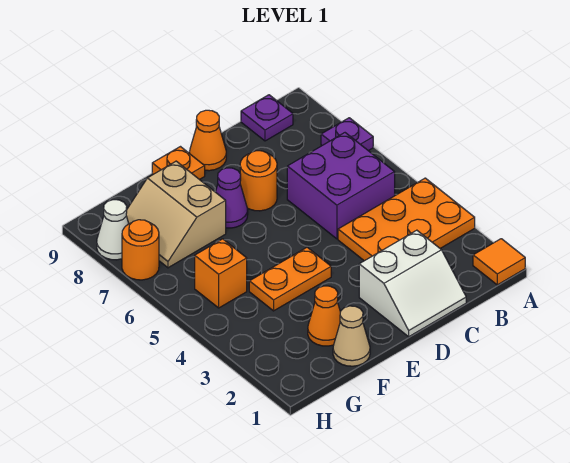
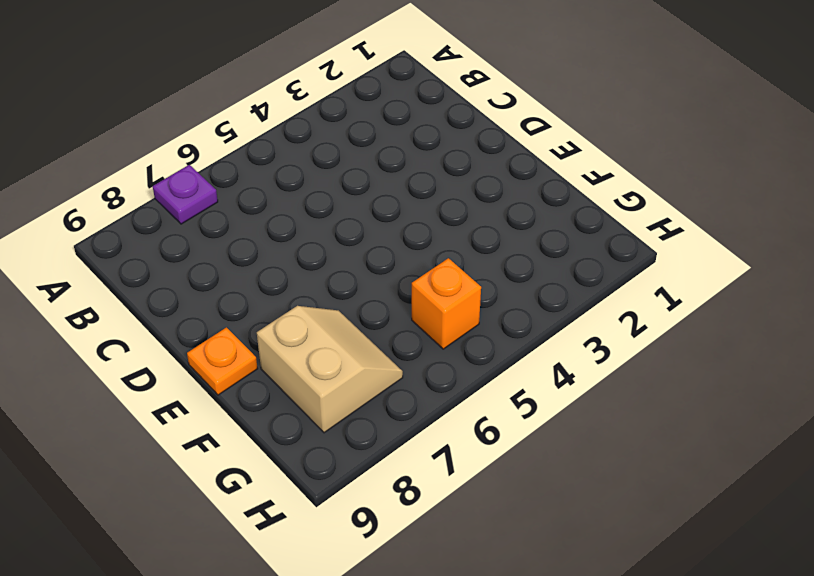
tan 2x2 slope [257,306,403,433] -> tan 2x2 slope turned to [126,161,226,268]
none -> orange 1x1 tile [473,239,525,285]
none -> orange 2x3 plate [338,178,475,261]
none -> purple 2x2 brick [287,133,395,239]

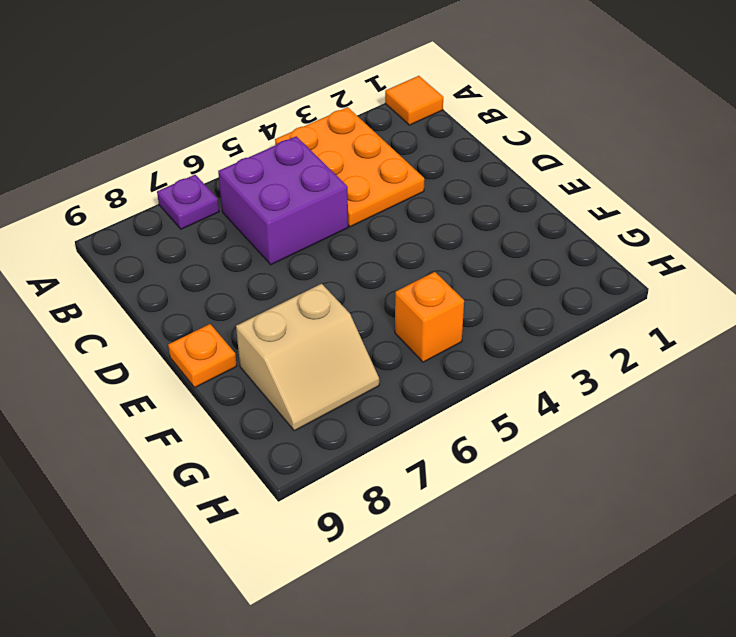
none -> purple 1x1 plate [241,95,293,141]
none -> white 2x2 slope [359,230,466,337]
none -> orange 1x1 round brick [240,151,277,211]

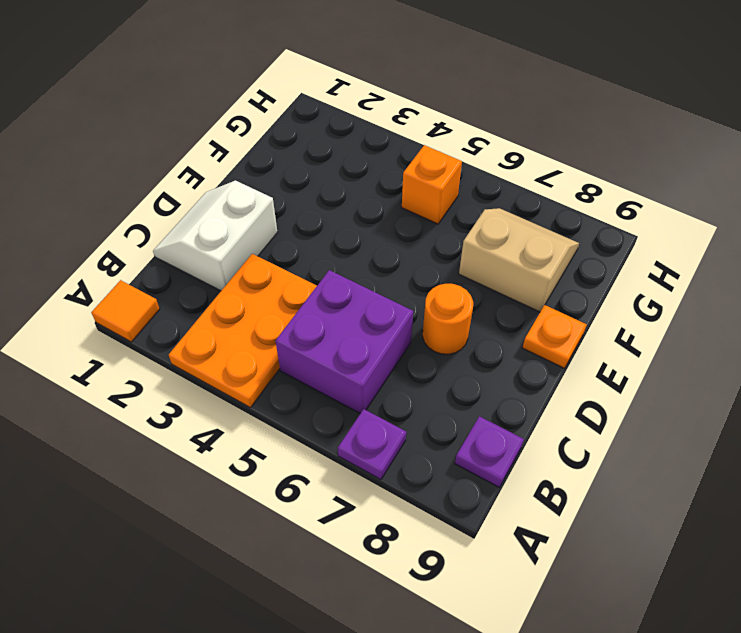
none -> orange 1x1 cone [189,110,226,171]
none -> orange 1x2 plate [249,247,331,311]
none -> purple 1x1 cone [215,168,248,228]

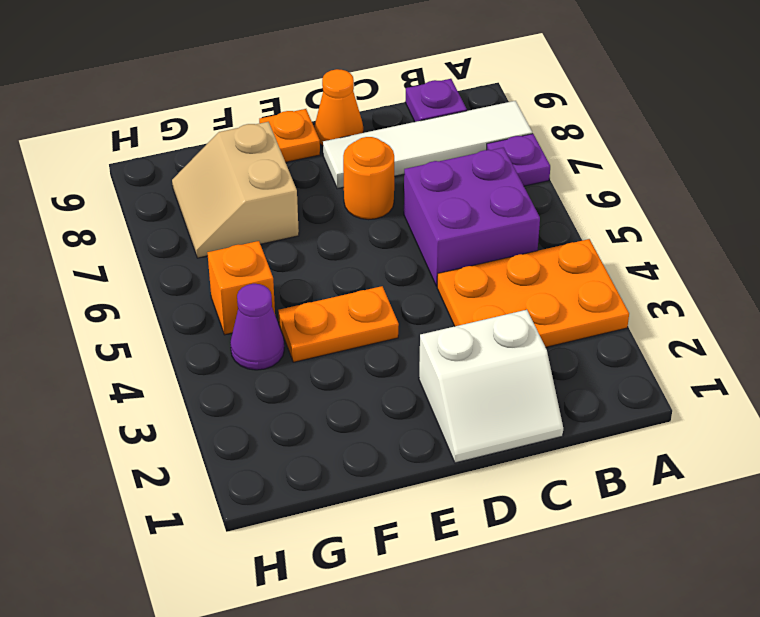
white 1x4 tile [323,101,532,189] -> none
purple 1x1 cone [230,284,284,370] -> purple 1x1 cone moved to [215,168,248,228]
none -> orange 1x1 tile [473,239,525,285]
none -> tan 1x1 cone [333,306,370,366]
none -> orange 1x1 cone [308,286,340,346]

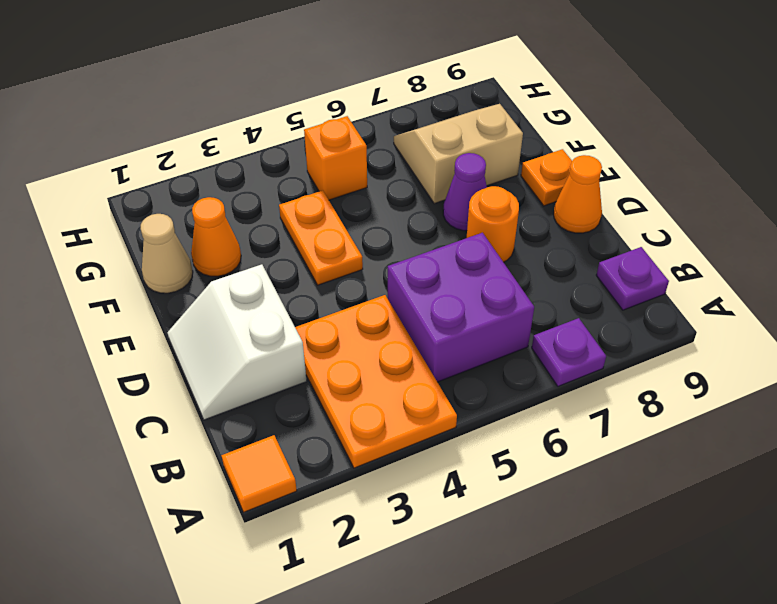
none -> orange 1x1 round brick [122,220,159,280]
none -> white 1x1 cone [97,200,129,260]

